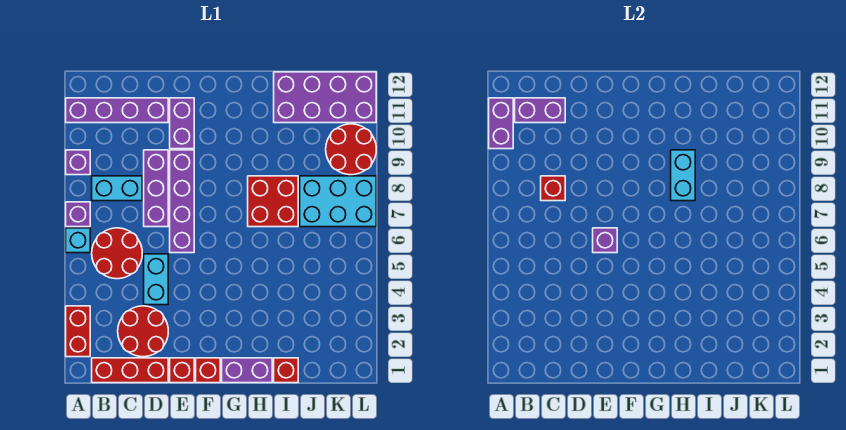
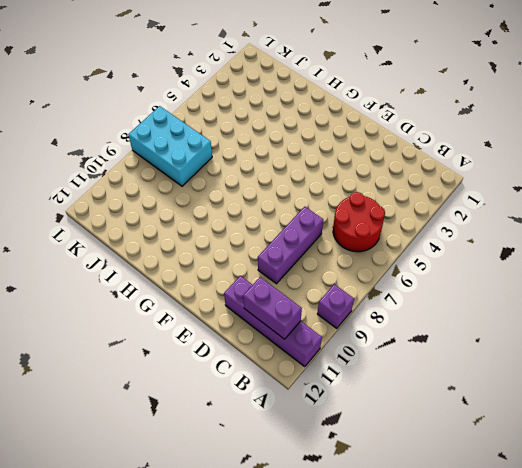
none -> red 1x2 brick [66,306,90,357]
none -> cyan 1x1 brick [66,228,90,253]
none -> purple 1x1 brick [66,202,90,227]

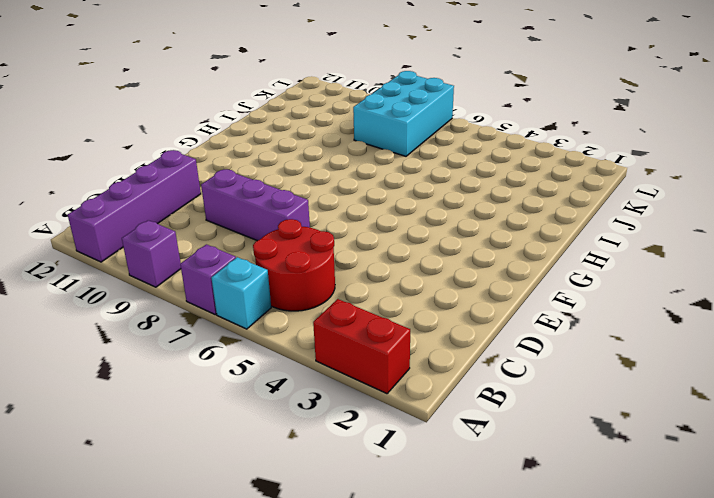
none -> red 1x3 brick [92,358,168,383]
none -> cyan 1x2 brick [92,176,142,201]
none -> red 2x2 round brick [118,306,168,357]

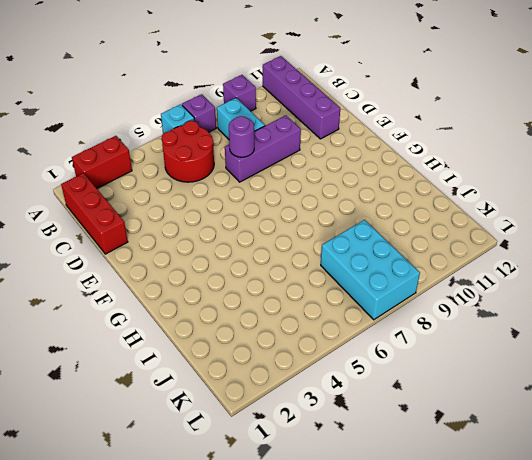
purple 1x1 round brick [229,116,254,157] -> none
none -> red 2x2 round brick [118,306,168,357]
none -> cyan 1x2 brick [144,254,168,305]
none -> red 1x1 brick [170,358,194,383]

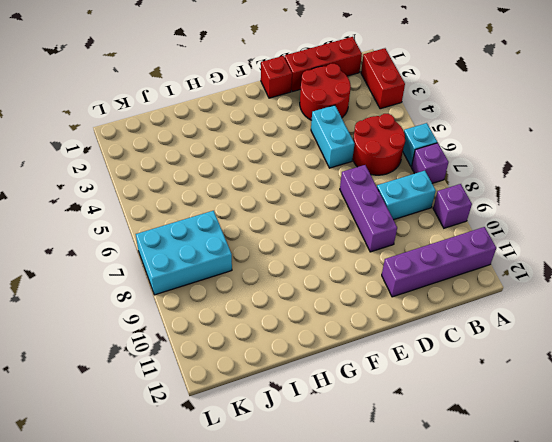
none -> purple 1x4 brick [170,150,194,253]
none -> purple 1x2 brick [170,98,194,149]
none -> red 1x1 brick [196,358,220,383]

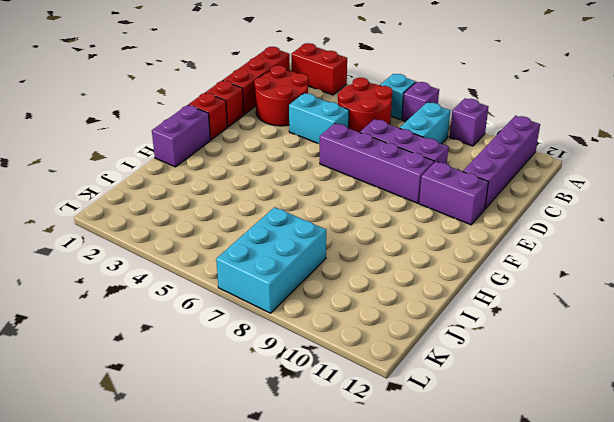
none -> red 2x2 brick [248,176,298,227]
none -> red 1x1 brick [274,358,298,383]
none -> purple 2x4 brick [274,72,376,123]

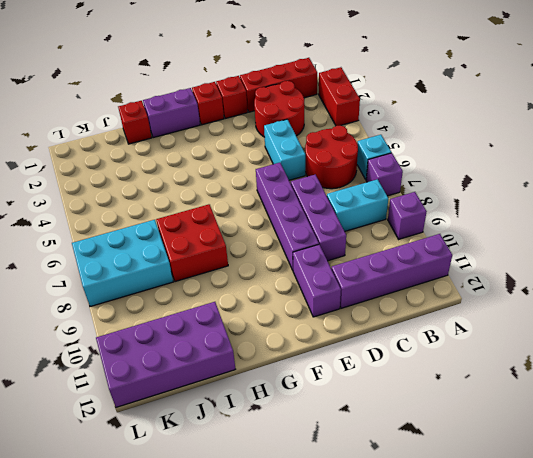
none -> red 2x2 round brick [326,124,376,175]
none -> purple 1x2 brick [489,98,513,149]
none -> purple 1x2 brick [515,98,565,123]

